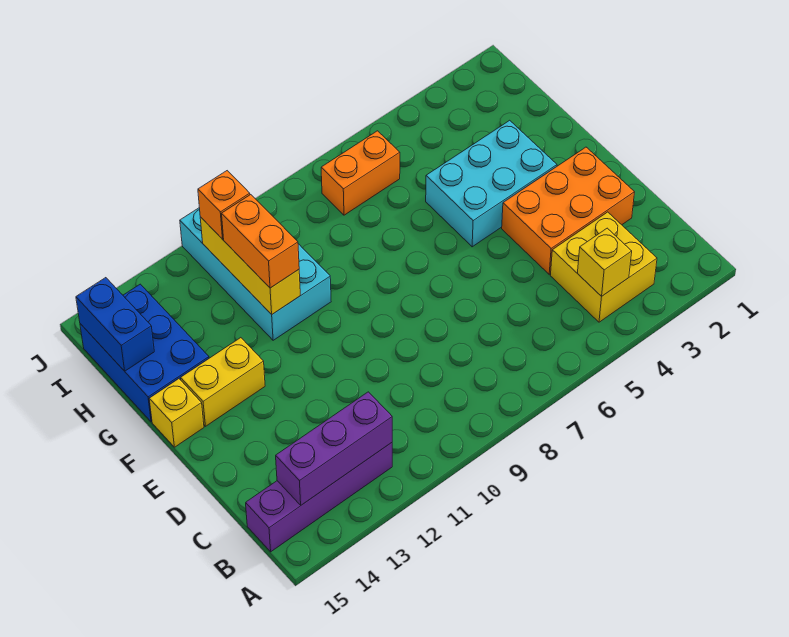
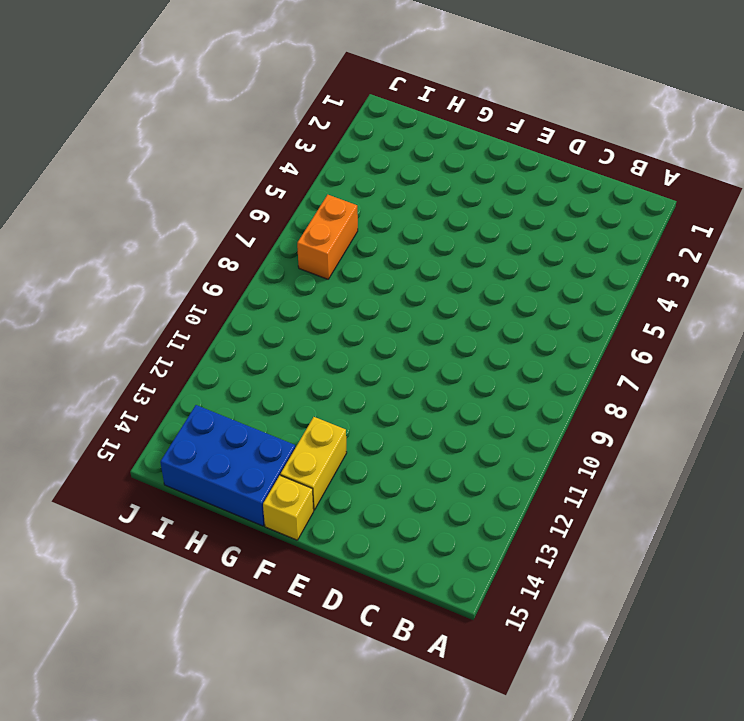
none -> yellow 2x2 brick [550,212,657,322]
none -> purple 1x4 brick [246,443,392,552]
none -> orange 2x3 brick [502,147,635,274]

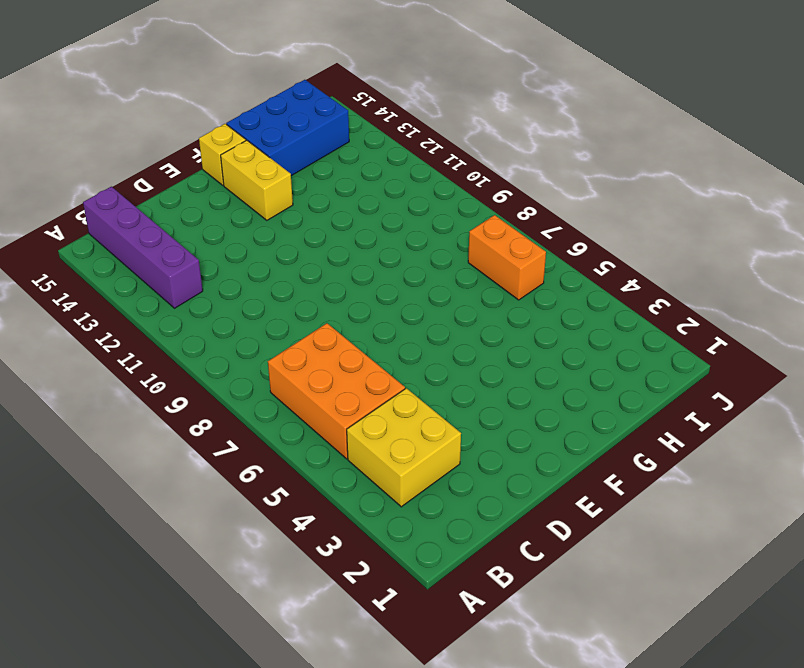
orange 2x3 brick [268,323,405,459] -> orange 2x3 brick moved to [502,147,635,274]
none -> cyan 2x3 brick [426,120,557,247]
none -> cyan 2x4 brick [180,208,331,340]
none -> yellow 1x1 brick [577,228,632,296]

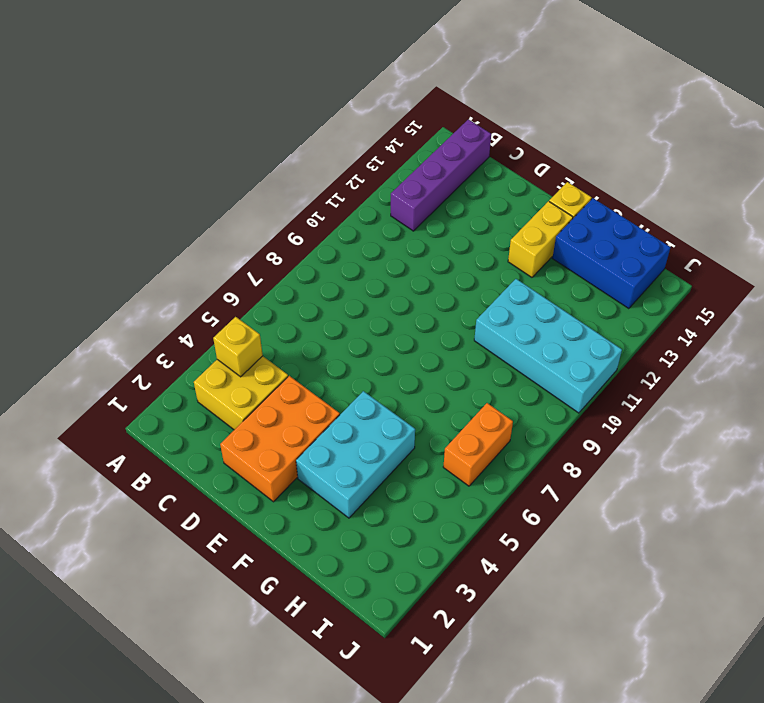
none -> purple 1x3 brick [276,392,392,505]
none -> yellow 1x3 brick [200,217,300,315]
none -> blue 1x2 brick [76,278,154,371]

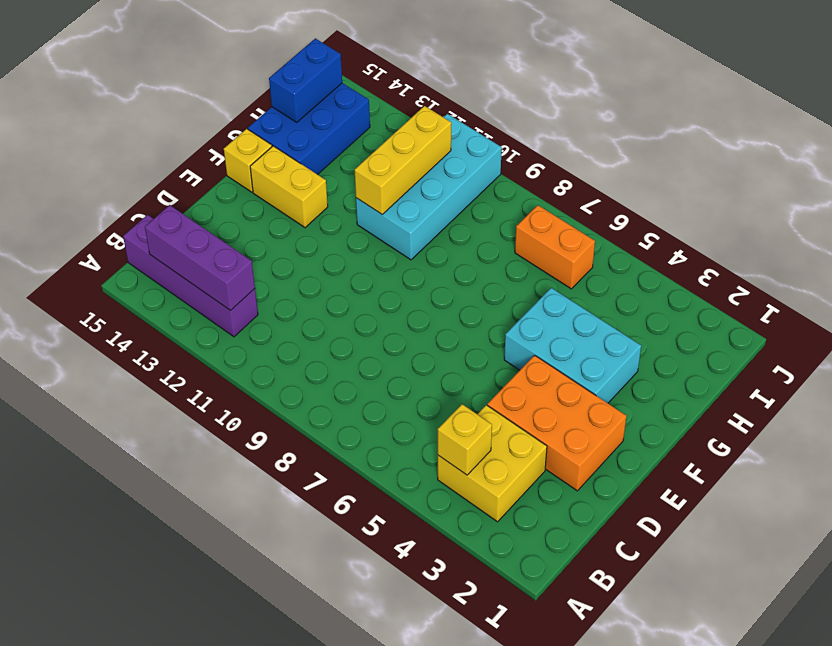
none -> orange 1x2 brick [222,195,299,288]
none -> orange 1x1 brick [198,171,250,239]

